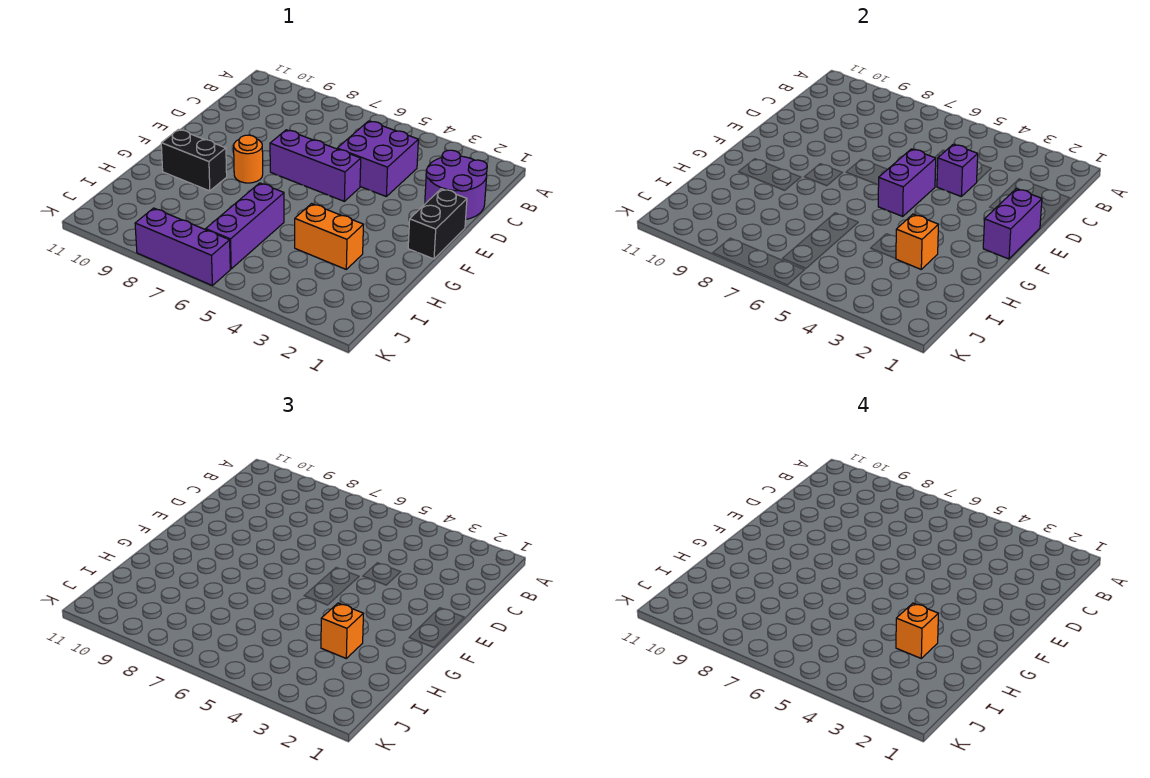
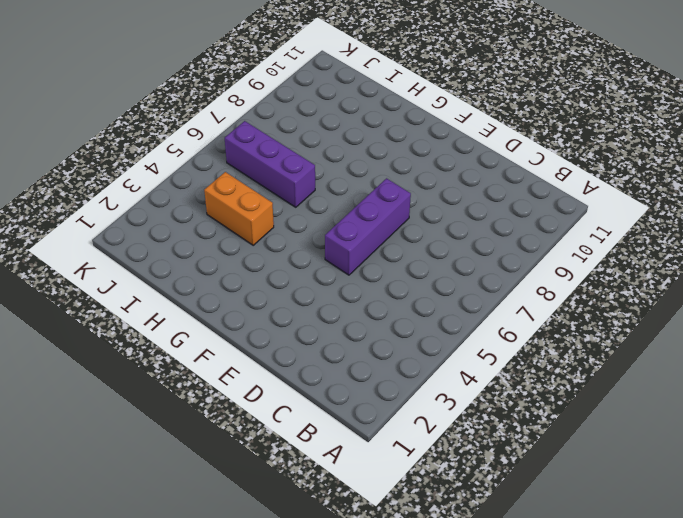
orange 1x2 brick [204,172,274,245] -> orange 1x2 brick turned to [295,204,363,269]
none -> purple 2x2 round brick [425,150,487,219]
none -> purple 2x2 brick [337,121,418,196]
none -> black 1x2 brick [408,189,467,259]

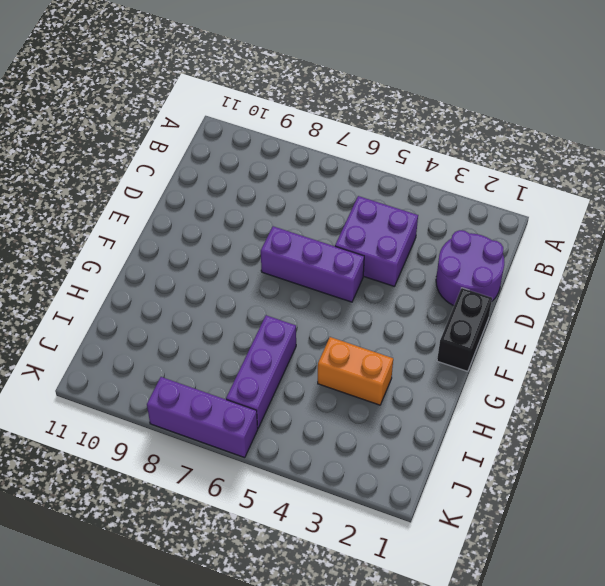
none -> orange 1x1 round brick [234,135,263,183]
none -> black 1x2 brick [161,129,227,191]
none -> purple 1x1 brick [937,144,978,196]

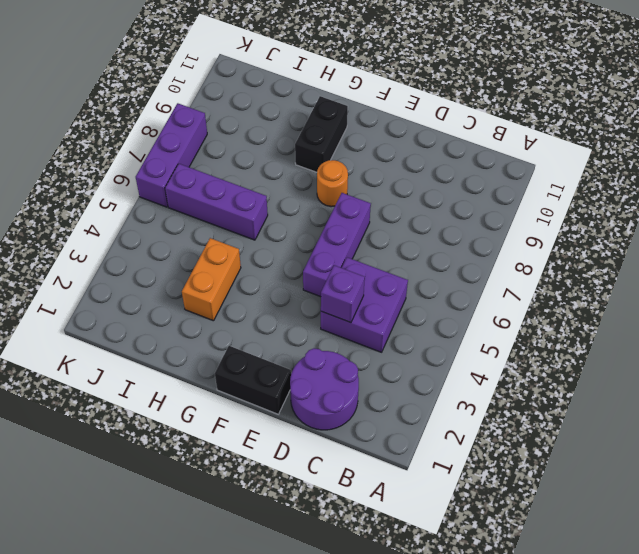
none -> purple 1x2 brick [983,189,1042,259]
none -> purple 1x2 brick [878,149,936,216]
none -> orange 1x1 brick [896,214,938,269]

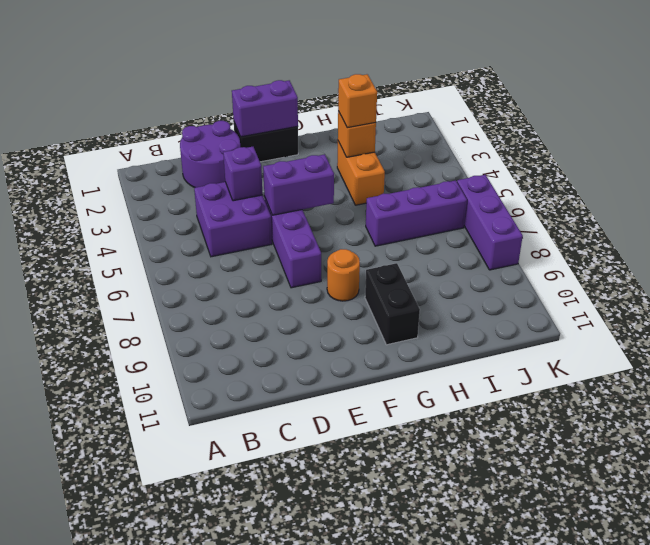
none -> orange 1x1 brick [896,603,938,658]

